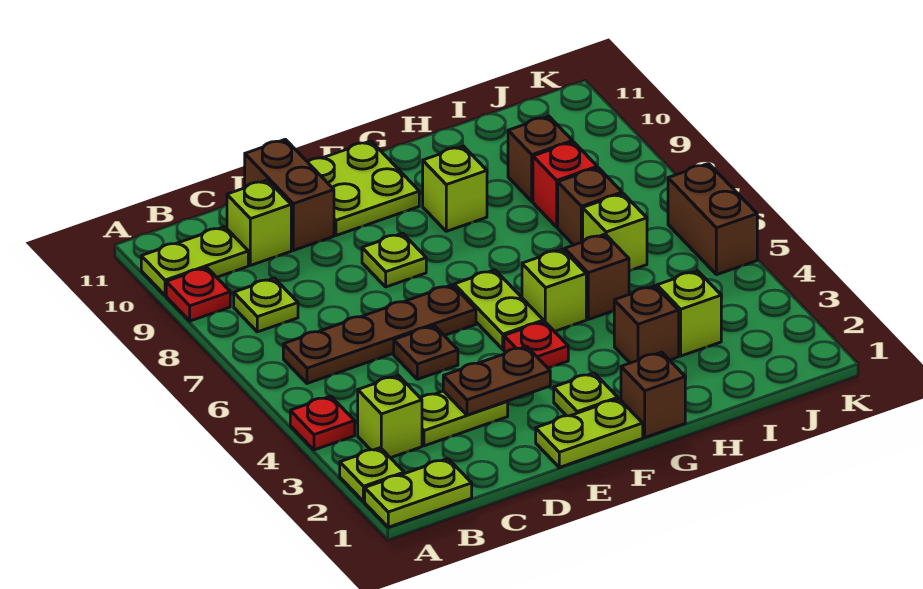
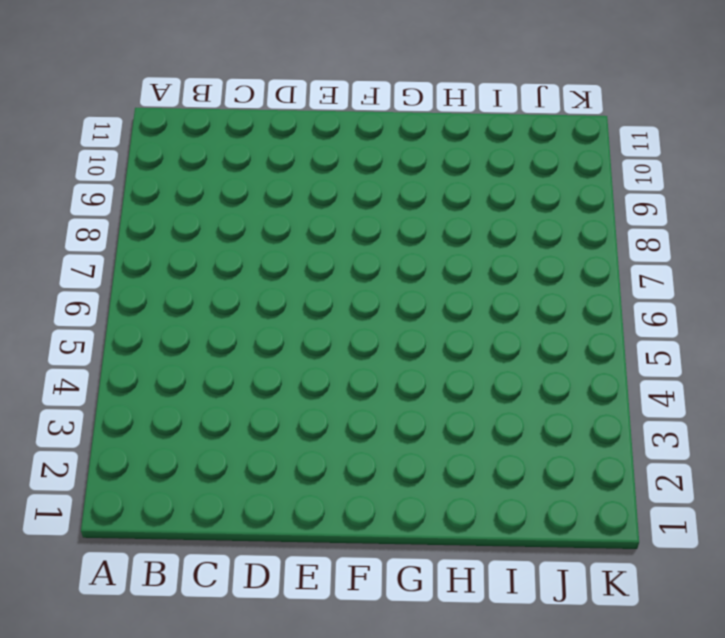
none -> lime 1x2 plate [365,459,472,527]
none -> lime 1x1 plate [340,448,404,502]
none -> red 1x1 plate [290,396,355,450]
none -> red 1x1 plate [166,267,230,321]

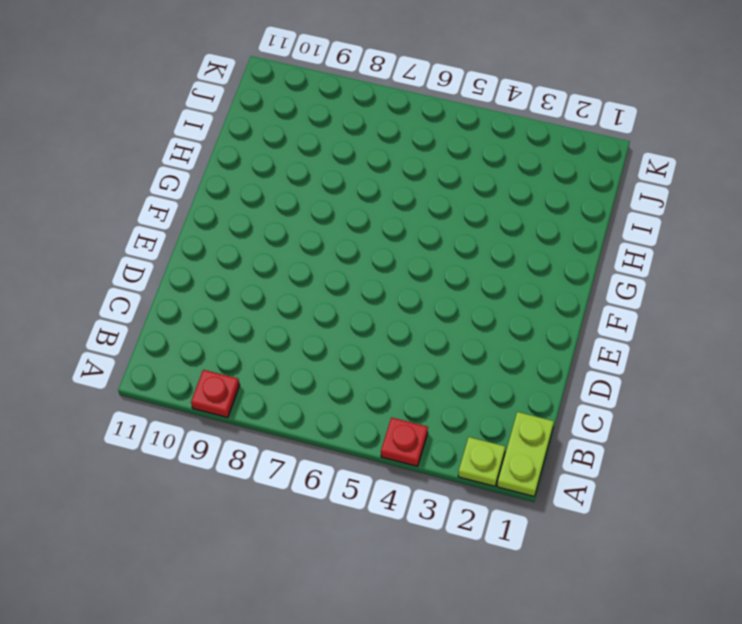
none -> lime 1x2 plate [141,227,248,295]
none -> lime 1x1 brick [358,375,422,458]
none -> brown 1x4 plate [283,285,476,383]
none -> lime 1x1 plate [234,278,298,332]

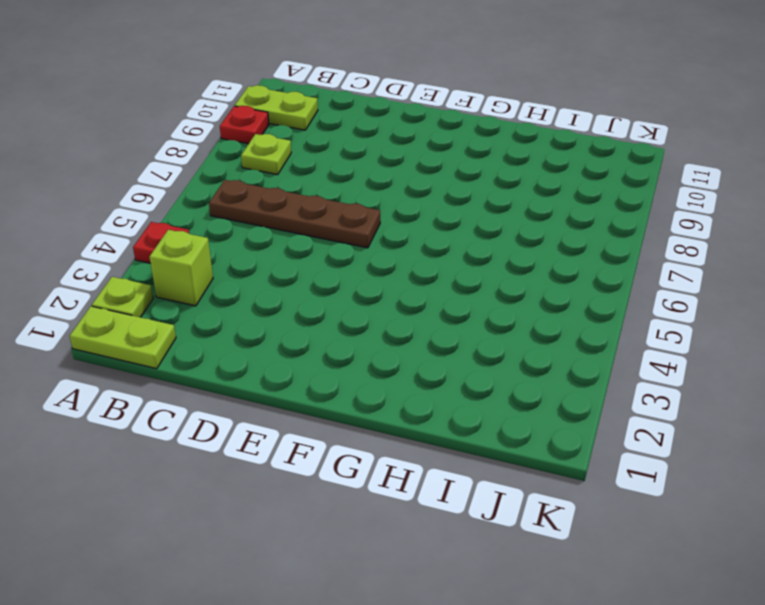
none -> lime 1x2 plate [421,391,508,446]
none -> lime 1x1 brick [227,180,291,265]
none -> brown 1x1 plate [394,326,458,379]
none -> brown 1x2 brick [245,139,334,250]

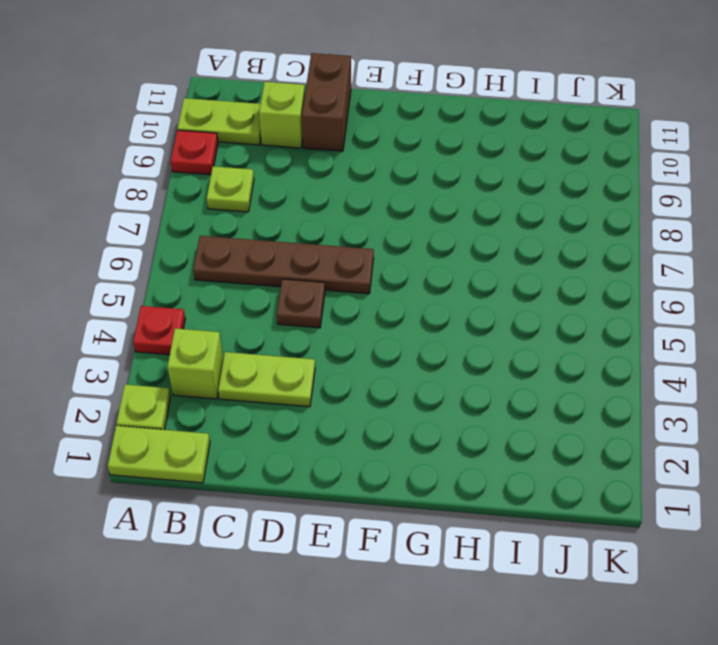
none -> lime 1x2 plate [536,399,643,467]
none -> lime 1x1 plate [362,233,426,287]
none -> lime 2x2 plate [308,141,419,236]
none -> lime 1x1 plate [554,373,618,416]

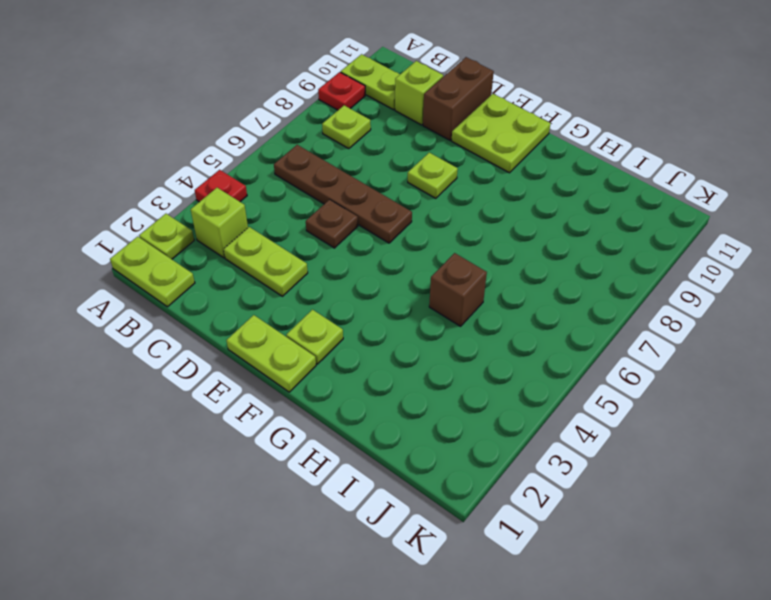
none -> red 1x1 plate [504,321,568,368]
none -> lime 1x2 plate [454,270,543,349]
none -> brown 1x1 brick [621,352,685,437]
none -> lime 1x1 brick [522,249,586,331]

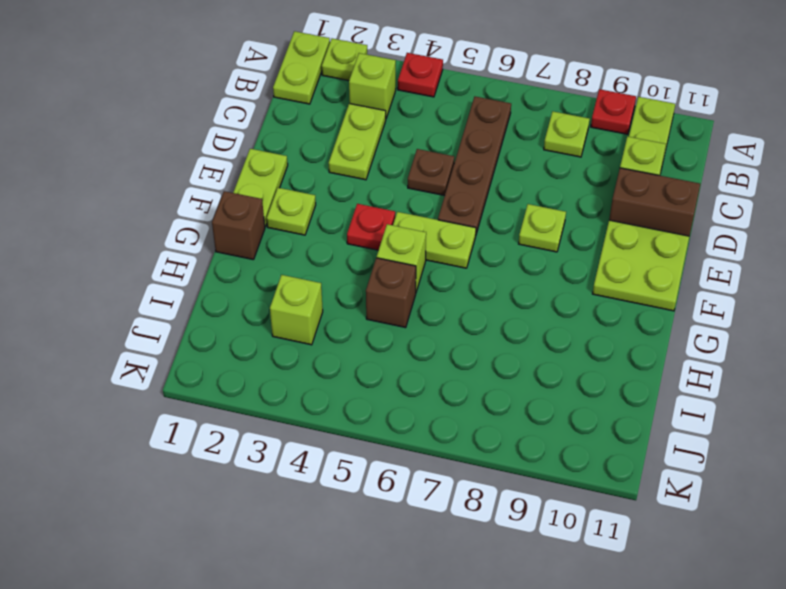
none -> lime 1x1 brick [423,146,487,231]
none -> brown 1x1 brick [614,286,679,363]
none -> lime 1x1 brick [583,193,647,271]
none -> brown 1x1 brick [558,168,622,245]

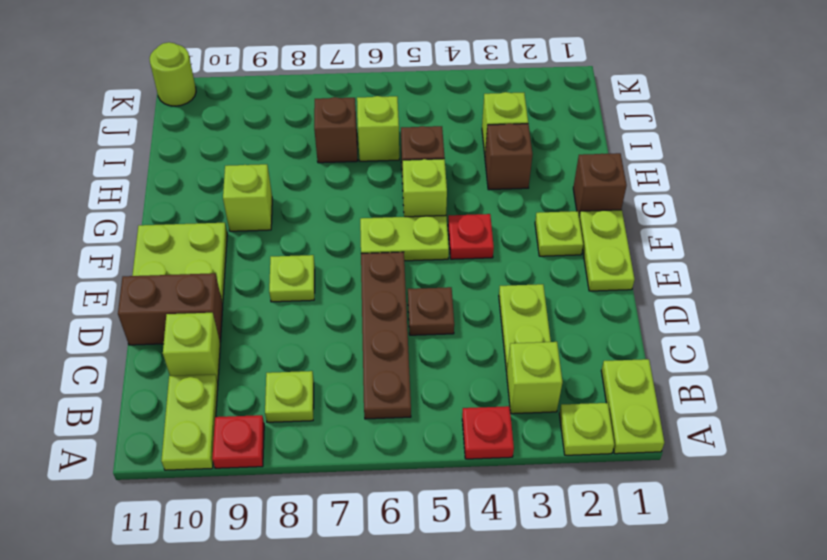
lime 1x1 round brick [150,42,196,106] -> none
none -> red 1x1 brick [533,142,597,227]
none -> brown 1x1 brick [508,116,572,201]
none -> brown 1x2 brick [668,164,757,275]
none -> brown 1x2 plate [443,346,550,415]

